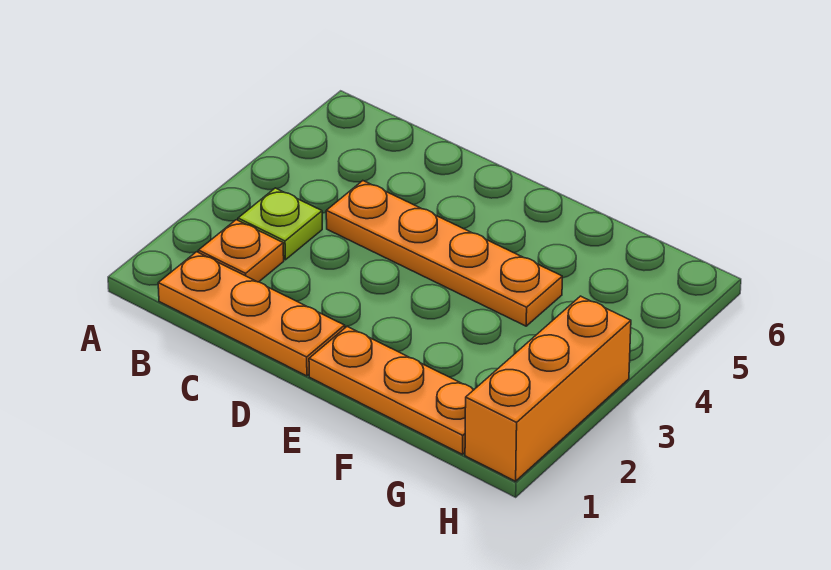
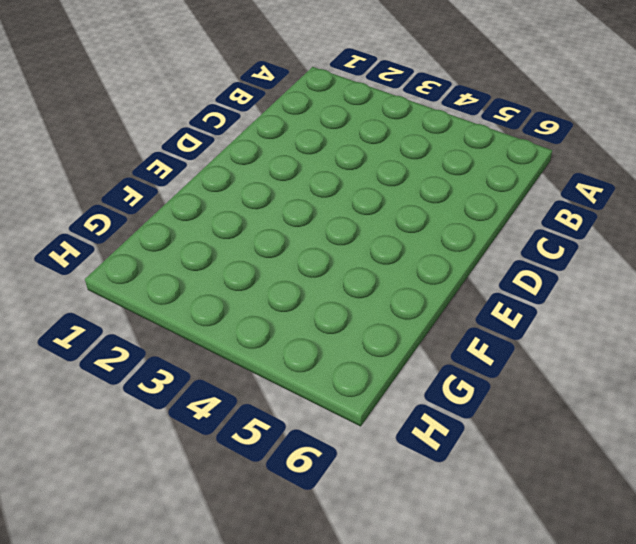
none -> orange 1x3 plate [158,252,345,376]
none -> orange 1x1 plate [198,220,284,282]

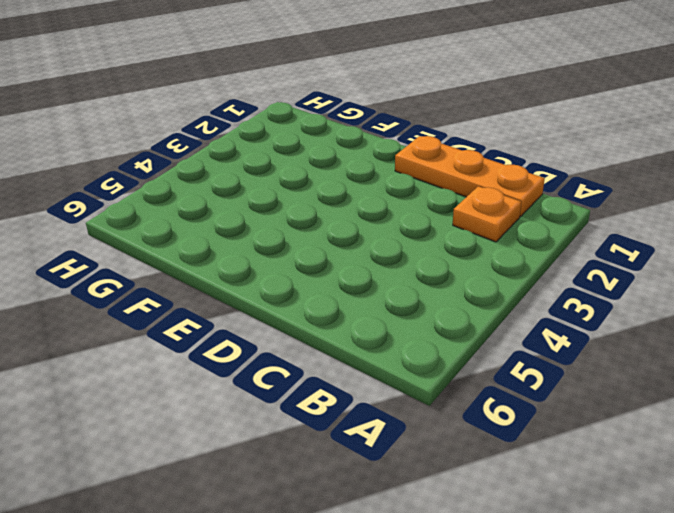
none -> lime 1x1 plate [238,188,322,260]
none -> orange 1x4 plate [326,181,562,326]

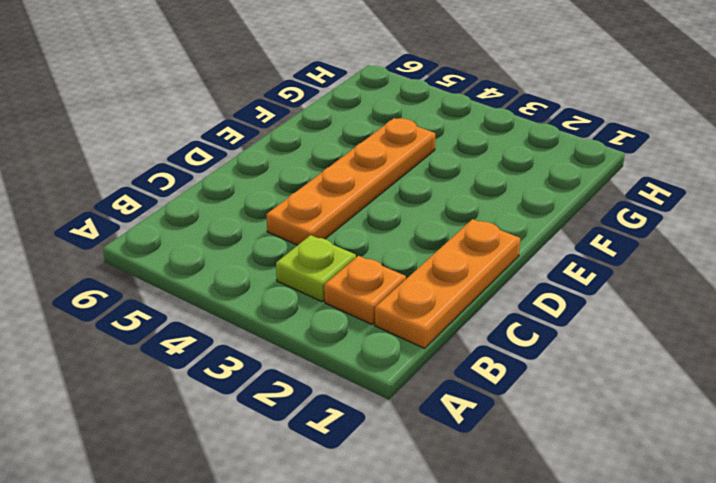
none -> orange 1x3 plate [309,326,474,454]
none -> orange 1x3 brick [465,296,631,481]

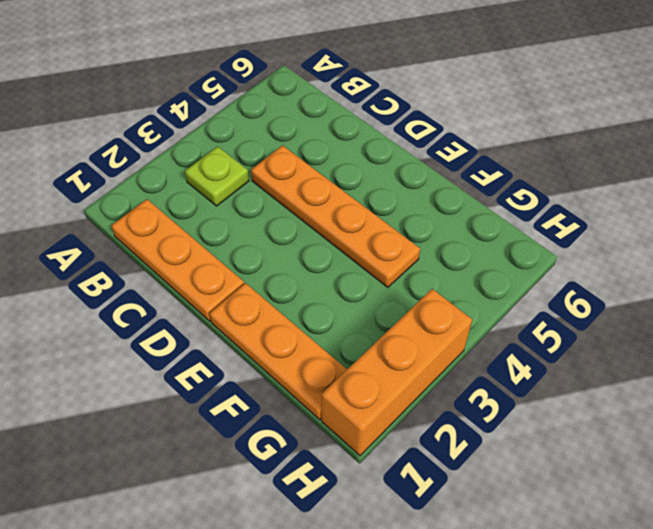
none -> orange 1x1 plate [198,220,284,282]

